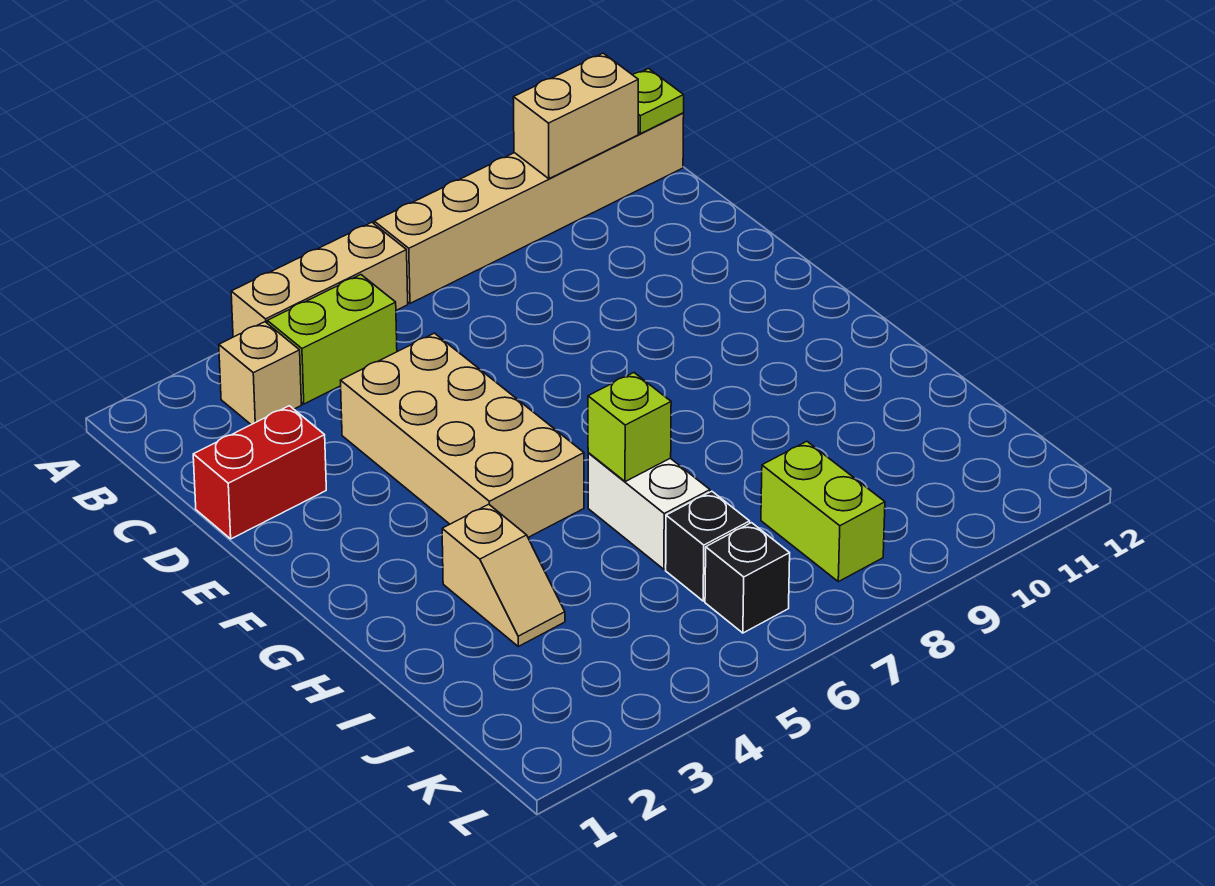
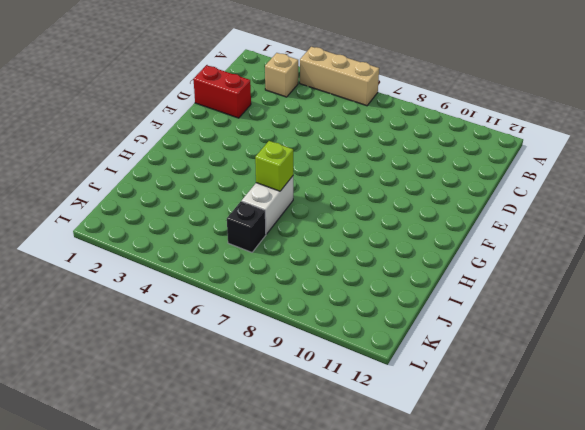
none -> tan 1x6 brick [374,113,684,303]
none -> lime 1x2 brick [267,275,397,404]
none -> tan 2x4 brick [341,333,584,537]

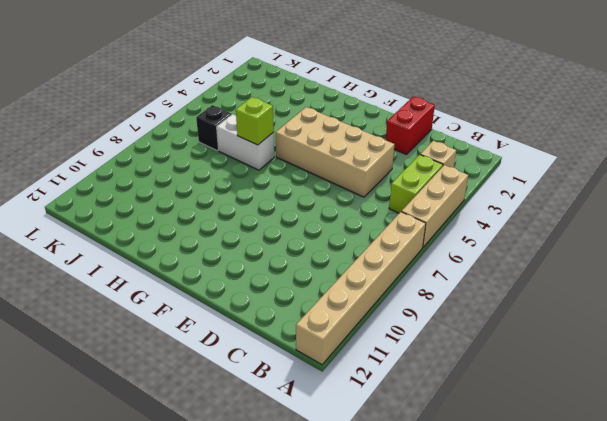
none -> tan 1x2 slope [442,504,565,646]
none -> lime 1x2 brick [761,441,885,582]
none -> black 1x1 brick [705,523,790,633]

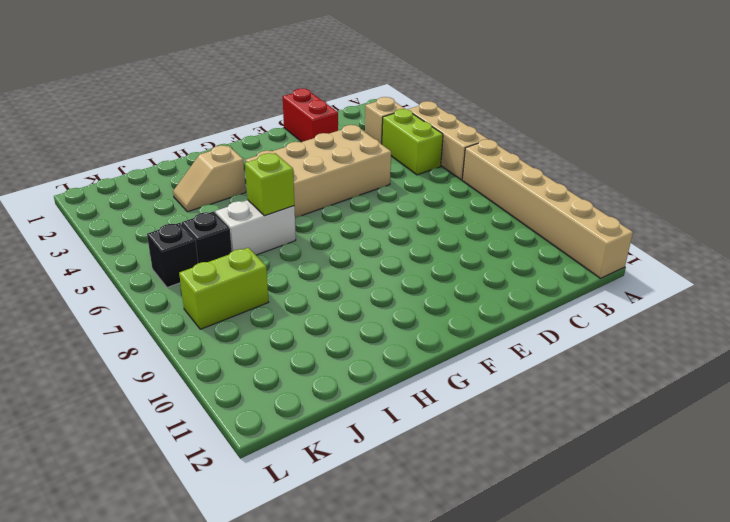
none -> tan 1x2 brick [513,53,638,179]
none -> lime 1x1 plate [633,69,684,134]

